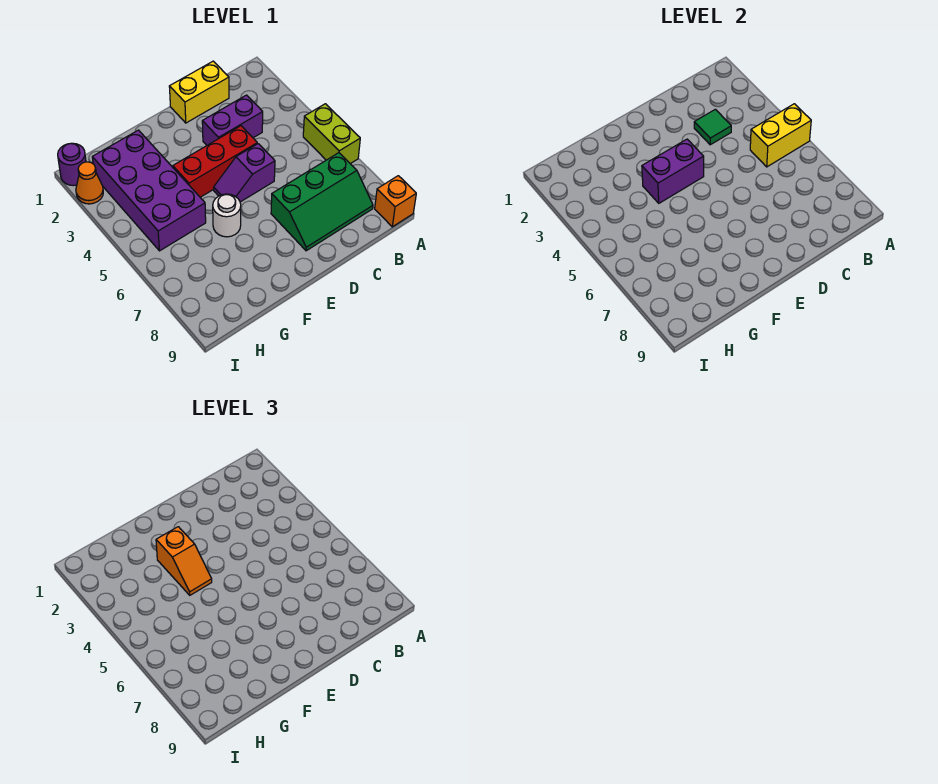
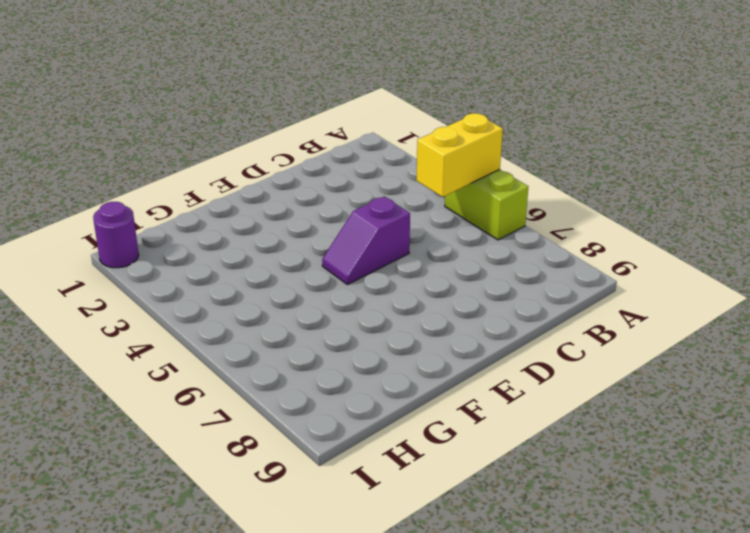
none -> orange 1x1 brick [375,176,416,227]
none -> green 2x3 slope [271,153,373,251]
none -> yellow 1x2 brick [169,61,229,123]

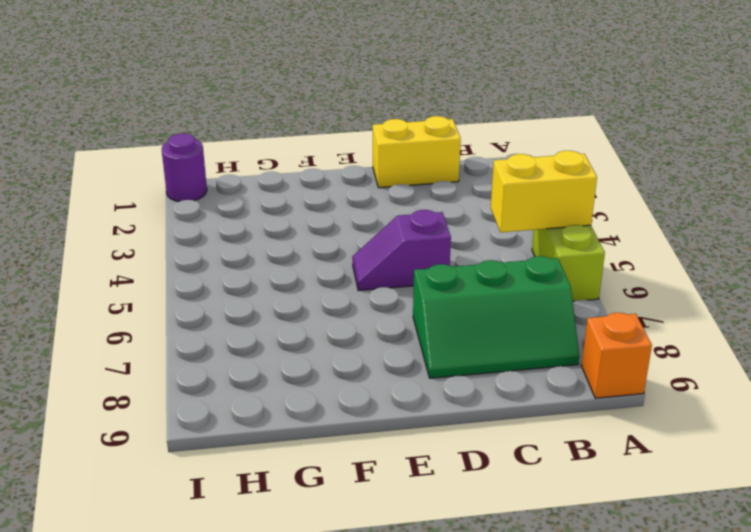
none -> purple 1x2 brick [202,95,263,145]
none -> red 1x3 brick [173,126,257,197]
none -> white 1x1 round brick [213,194,241,237]

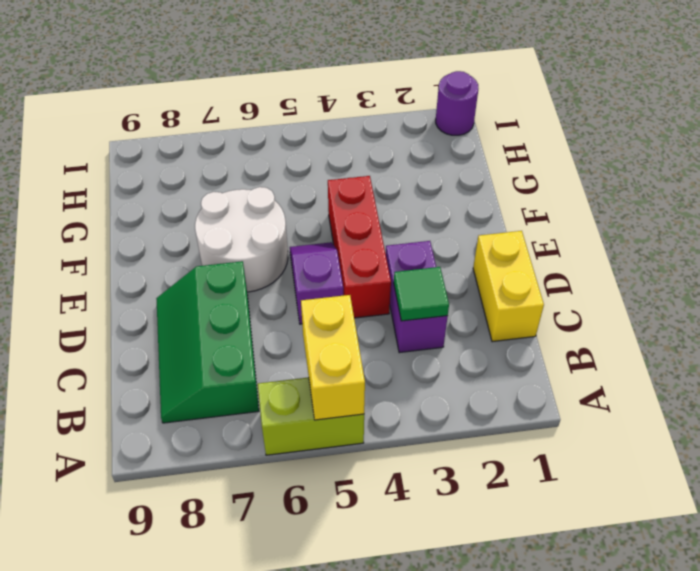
white 2x2 round brick [195,187,288,292] -> white 1x1 round brick [213,194,241,237]
none -> orange 1x1 brick [375,176,416,227]
none -> purple 2x4 brick [92,130,206,251]
none -> orange 1x1 cone [76,162,103,204]

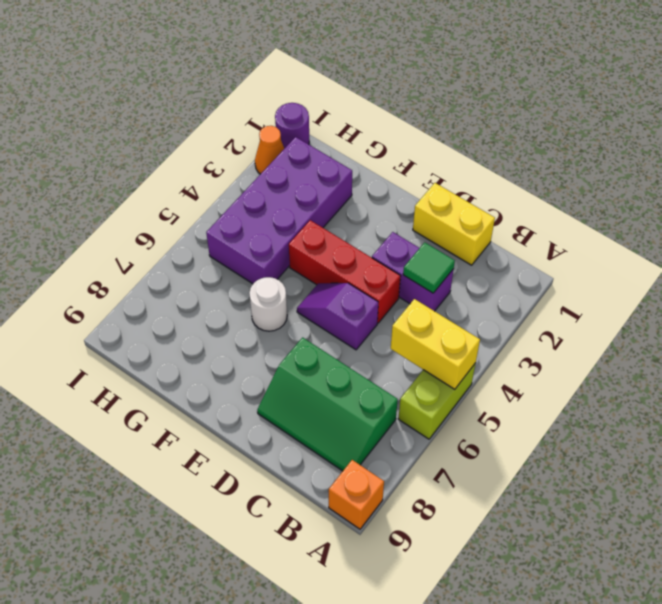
none -> purple 1x2 brick [642,139,704,203]
none -> orange 1x2 slope [156,527,212,595]

